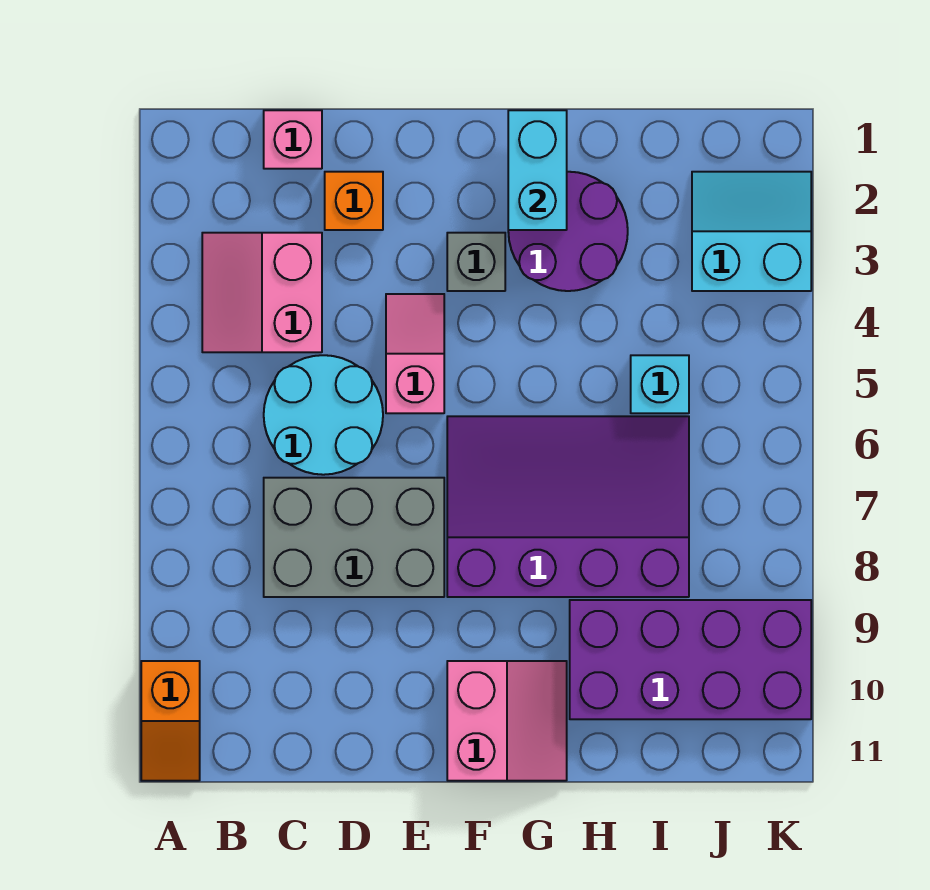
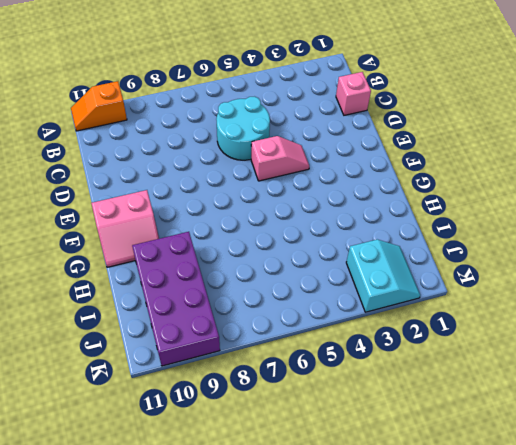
none -> pink 2x2 slope [202,233,322,352]
none -> grey 2x3 brick [264,478,444,597]
none -> orange 1x1 brick [325,172,383,230]

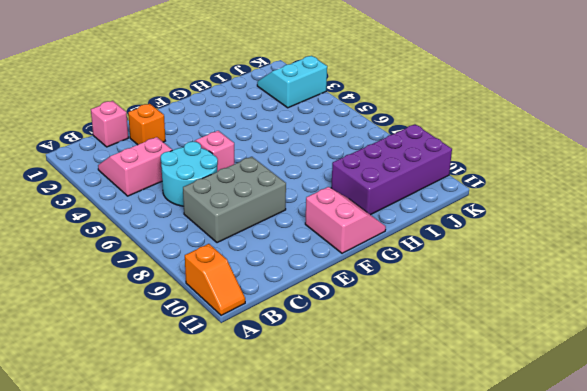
pink 2x2 slope [98,137,172,196] -> pink 2x2 slope turned to [202,233,322,352]
none -> grey 1x1 brick [447,233,505,291]
none -> purple 3x4 slope [447,416,689,597]
none -> purple 2x2 round brick [508,172,628,291]

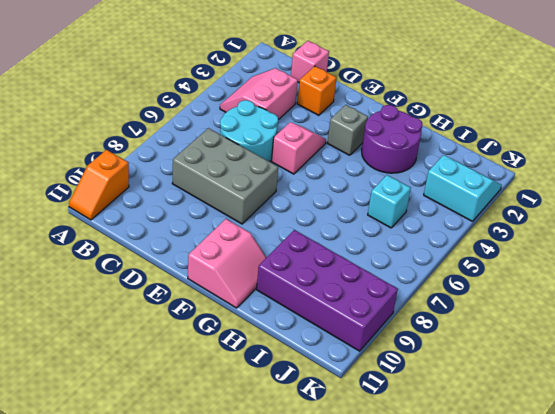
none -> purple 3x4 slope [447,416,689,597]
none -> cyan 1x2 brick [508,110,567,230]

